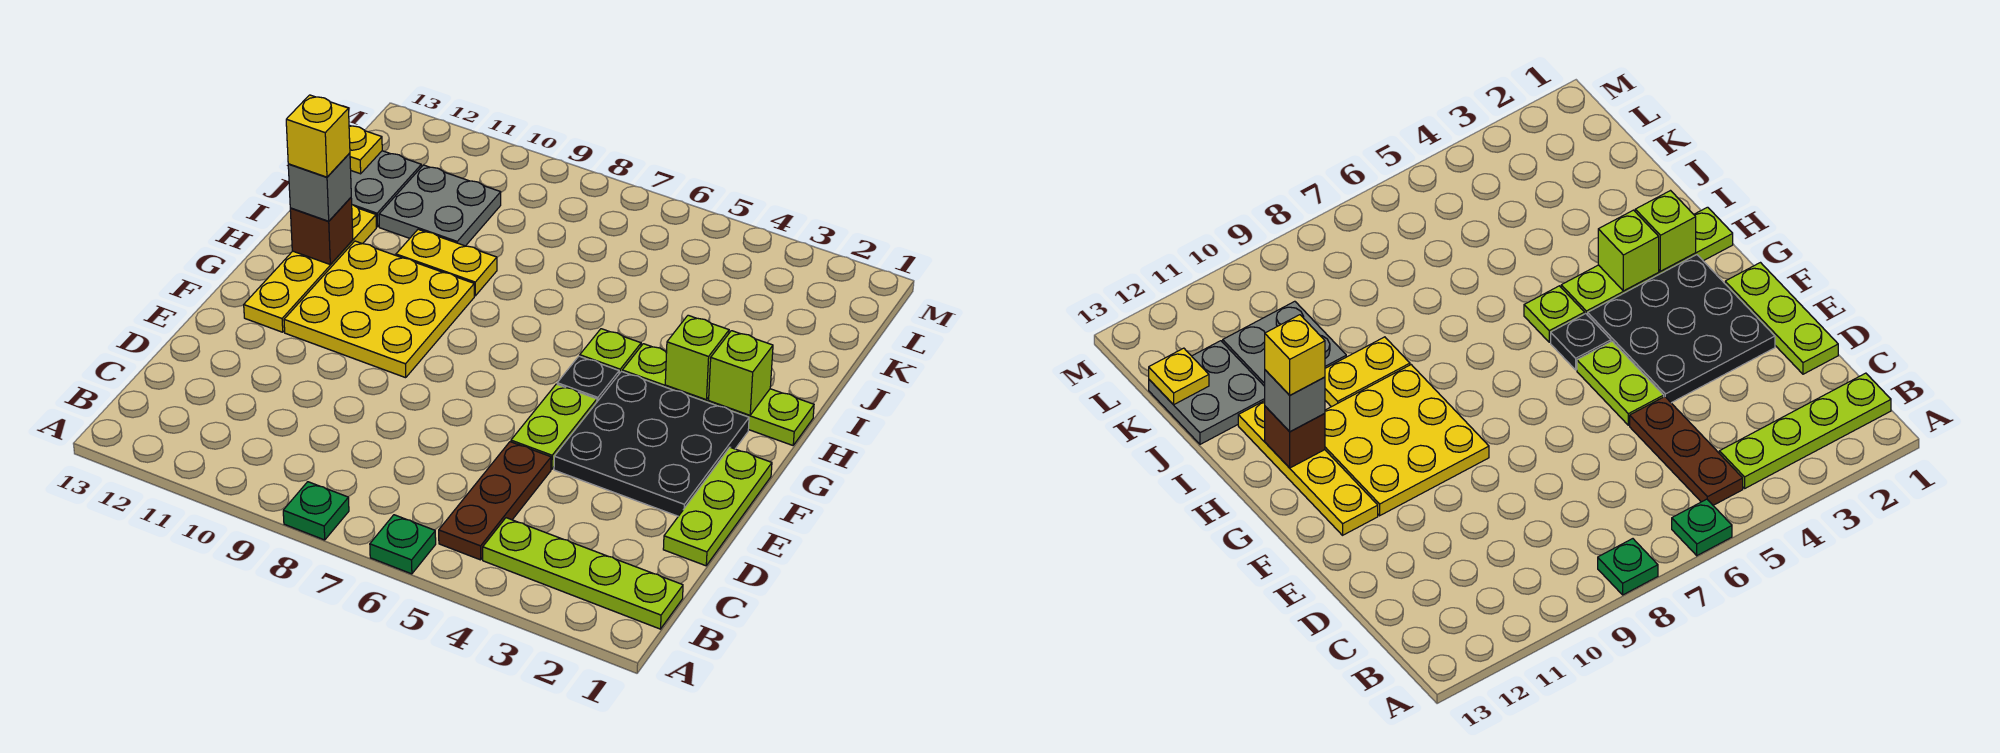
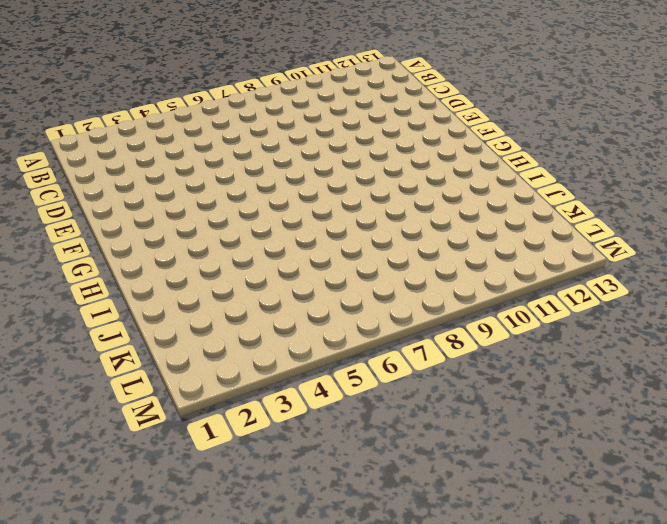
none -> green 1x1 plate [370,515,436,574]
none -> green 1x1 plate [283,482,349,540]
none -> lime 1x4 plate [483,518,683,629]

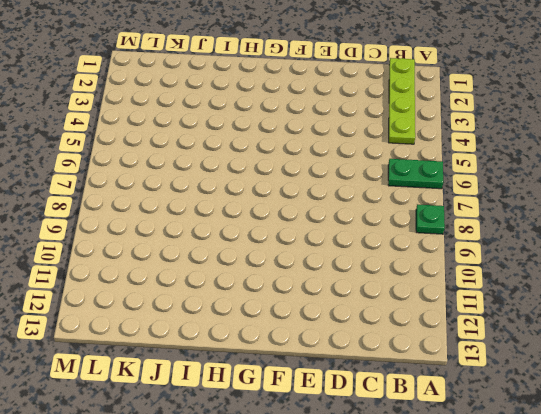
green 1x2 plate [388,159,443,189] -> green 1x1 plate [370,515,436,574]
none -> brown 1x3 plate [439,442,551,560]
none -> lime 1x3 plate [663,447,772,566]
none -> black 3x3 plate [554,372,749,516]

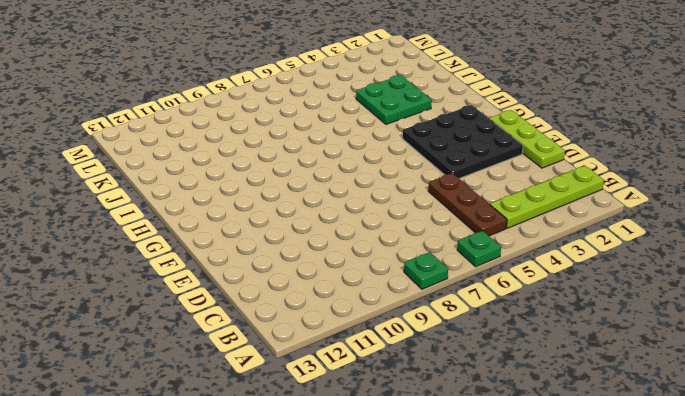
green 2x2 plate [356,75,432,124] -> none
none -> lime 1x2 plate [511,384,597,469]
none -> yellow 3x3 plate [284,241,474,378]
none -> yellow 1x4 plate [244,205,376,332]

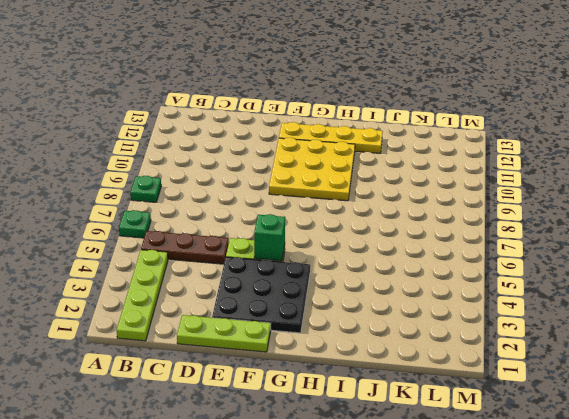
green 1x1 brick [254,214,285,261] -> none
none -> black 1x1 plate [557,356,619,401]
none -> lime 1x4 plate [622,344,814,445]
none -> lime 1x1 plate [580,329,641,374]

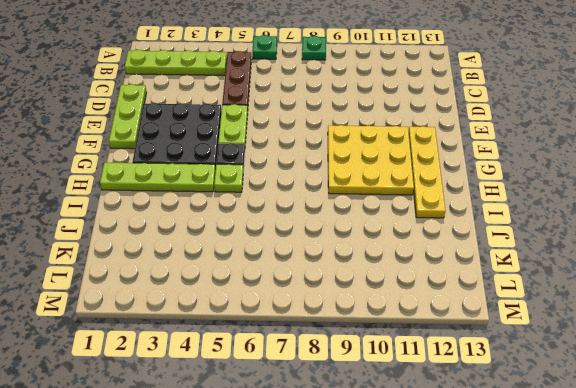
none -> yellow 1x2 plate [396,229,497,296]
none -> grey 2x2 plate [379,165,501,246]
none -> grey 2x2 plate [351,151,422,227]

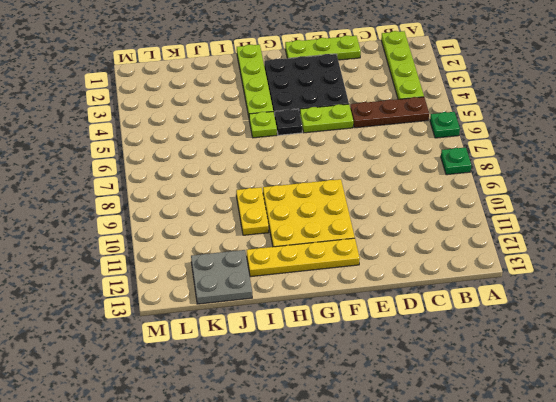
none -> grey 2x2 plate [379,165,501,246]
none -> lime 1x1 brick [709,331,773,415]
none -> lime 1x1 brick [665,315,729,400]

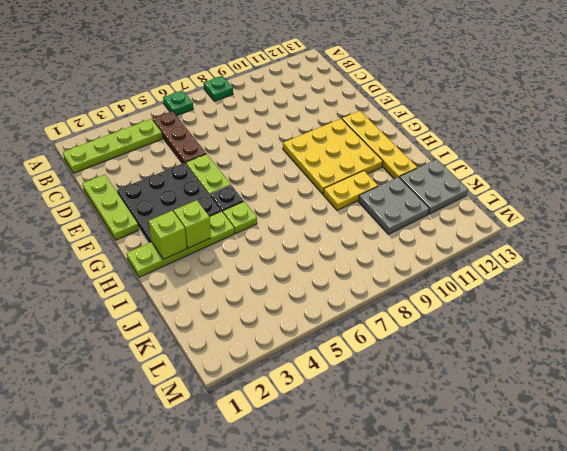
none -> brown 1x1 brick [290,198,353,265]
none -> yellow 1x1 plate [349,125,382,174]
none -> grey 1x1 brick [288,153,351,221]

